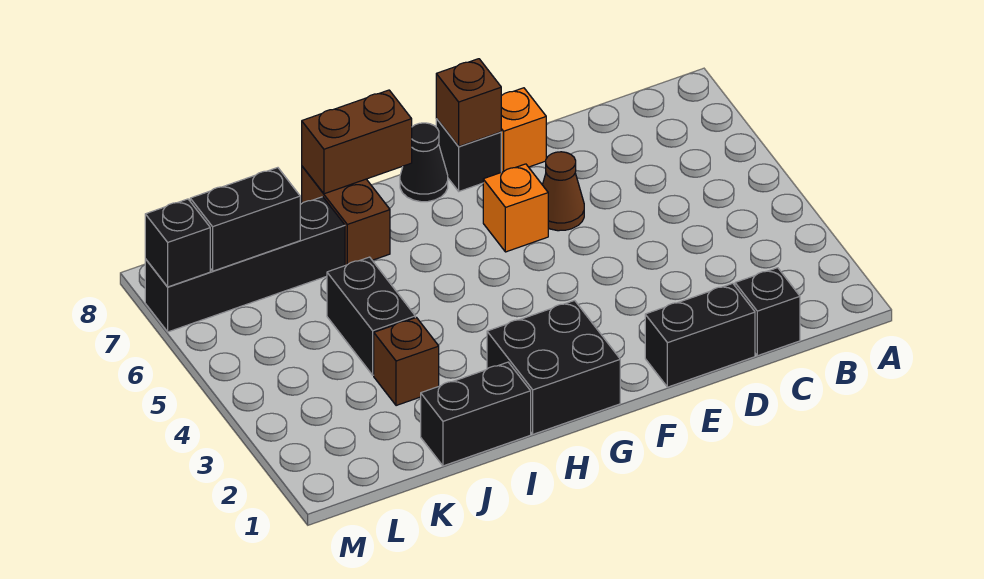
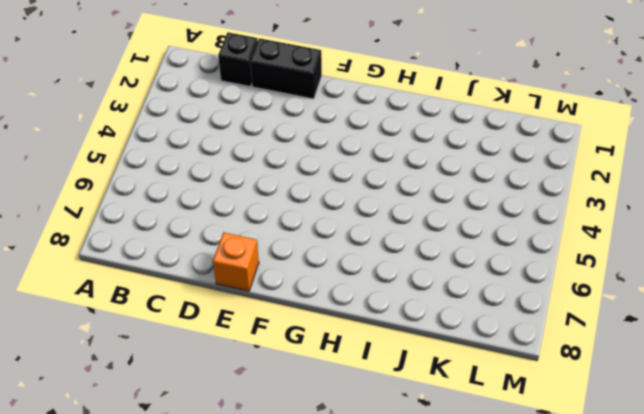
none -> brown 1x1 cone [543,152,584,231]
none -> orange 1x1 brick [483,164,548,252]
none -> black 1x1 brick [436,119,501,191]

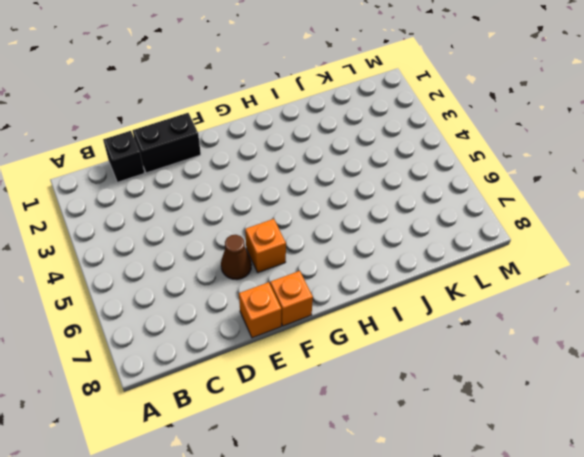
orange 1x1 brick [270,271,313,326] -> black 1x1 brick [436,119,501,191]
none -> black 2x2 brick [487,301,620,434]
none -> black 1x1 cone [400,123,448,202]
none -> black 1x2 brick [421,362,531,466]

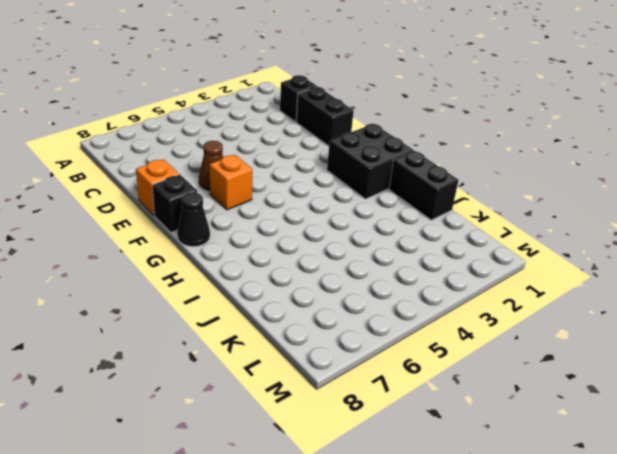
none -> brown 1x2 brick [302,166,390,265]
none -> brown 1x1 brick [374,318,439,406]
none -> black 1x2 brick [327,257,415,375]

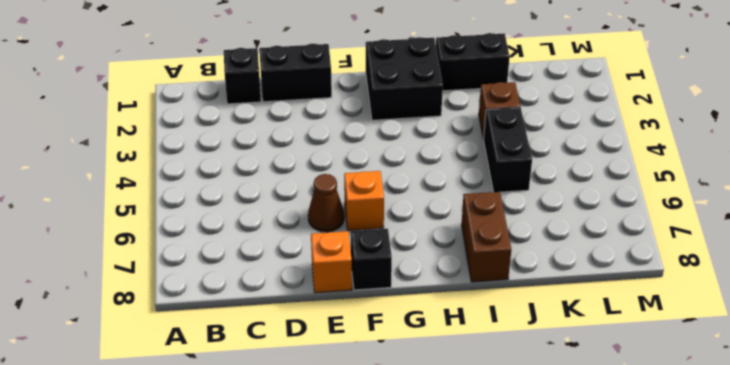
none -> black 1x1 cone [400,123,448,202]
none -> black 1x4 brick [145,197,345,332]
none -> brown 1x1 brick [436,59,501,146]

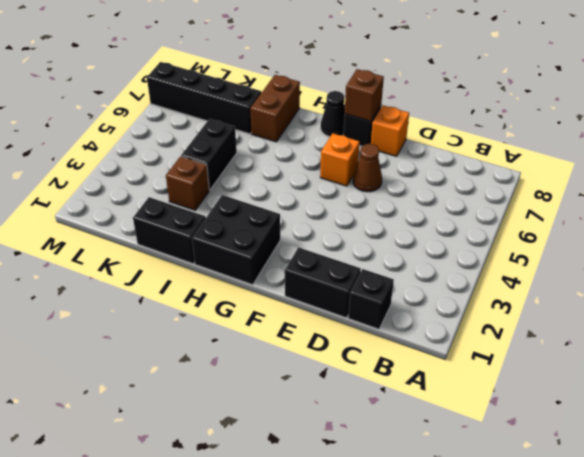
none -> brown 1x2 brick [302,90,412,194]
none -> black 1x2 brick [190,168,300,271]
none -> black 1x1 brick [145,199,210,287]

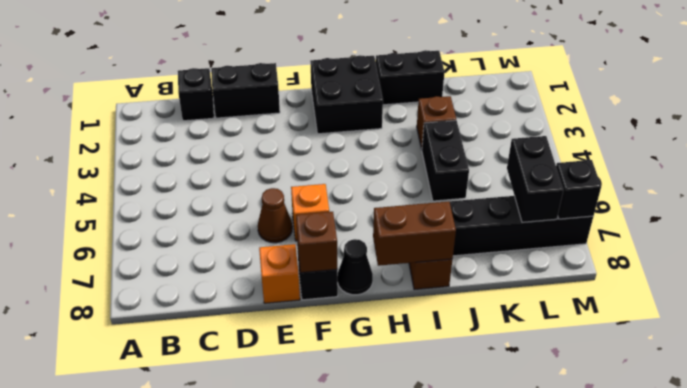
black 1x2 brick [507,136,563,222] -> black 1x2 brick turned to [190,168,300,271]

